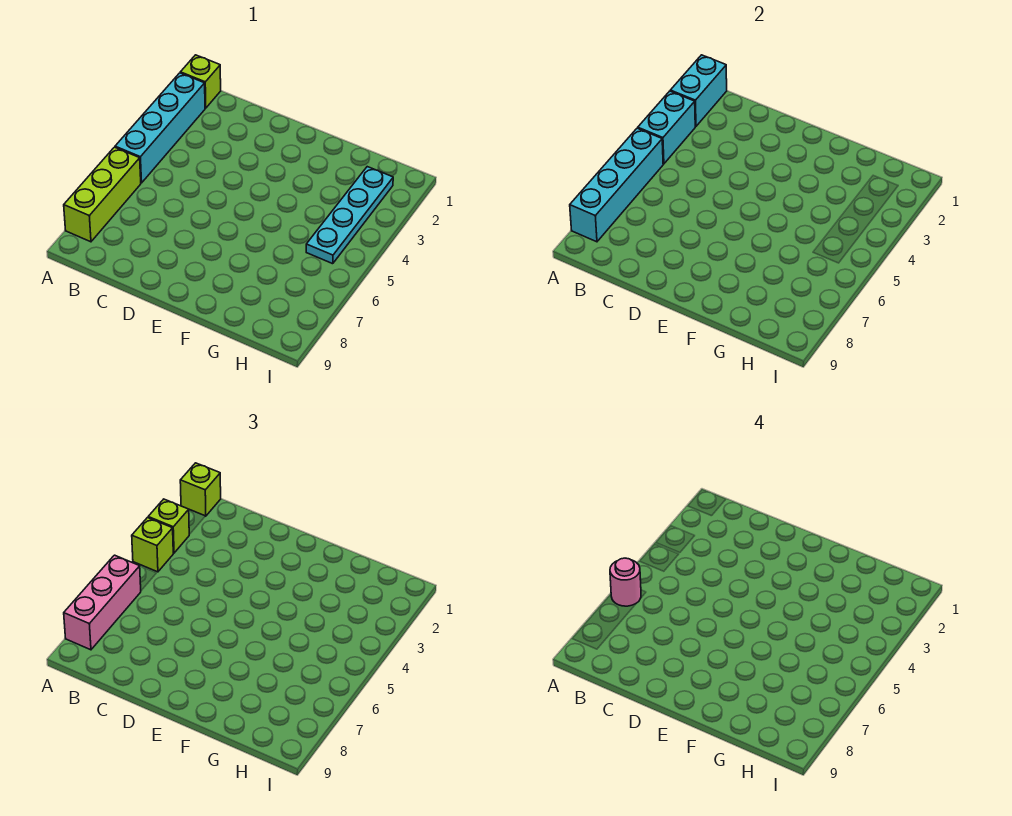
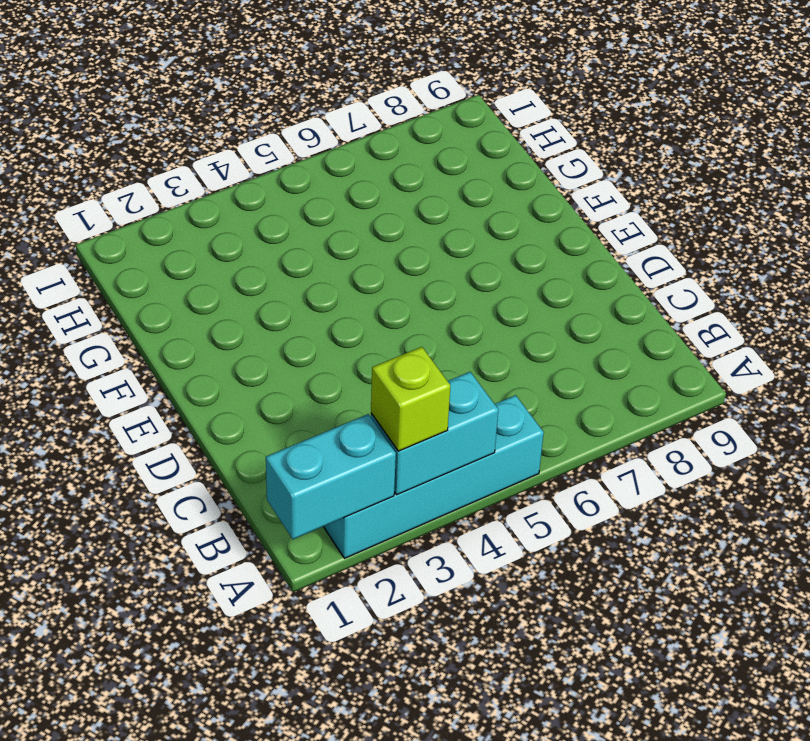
none -> lime 1x1 brick [180,55,221,108]
none -> lime 1x3 brick [64,147,141,242]
none -> cyan 1x4 plate [306,167,393,264]

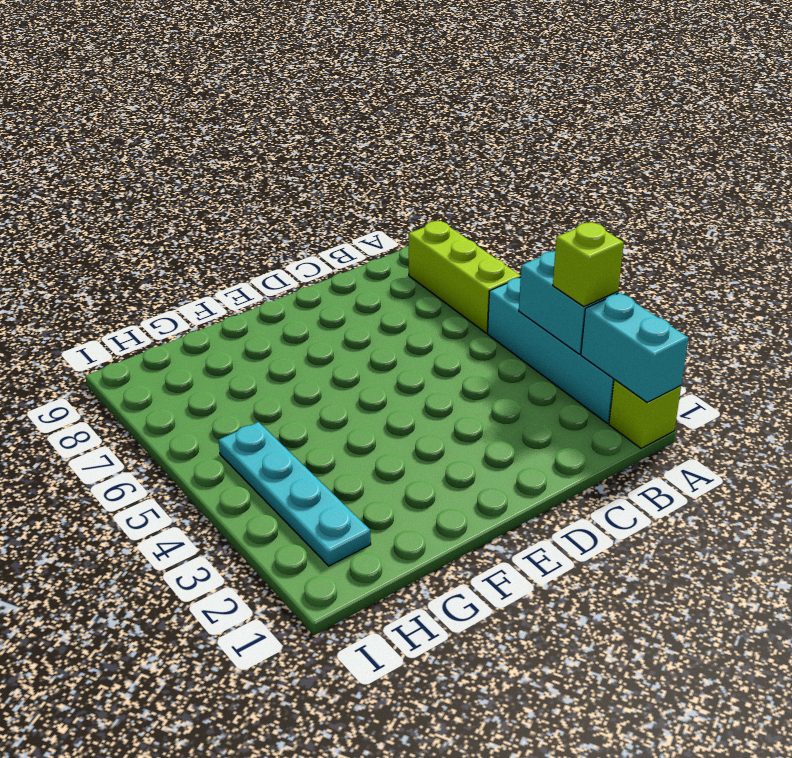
none -> cyan 1x4 brick [570,128,663,242]
none -> lime 1x1 brick [180,463,221,516]
none -> lime 1x1 brick [132,518,173,572]

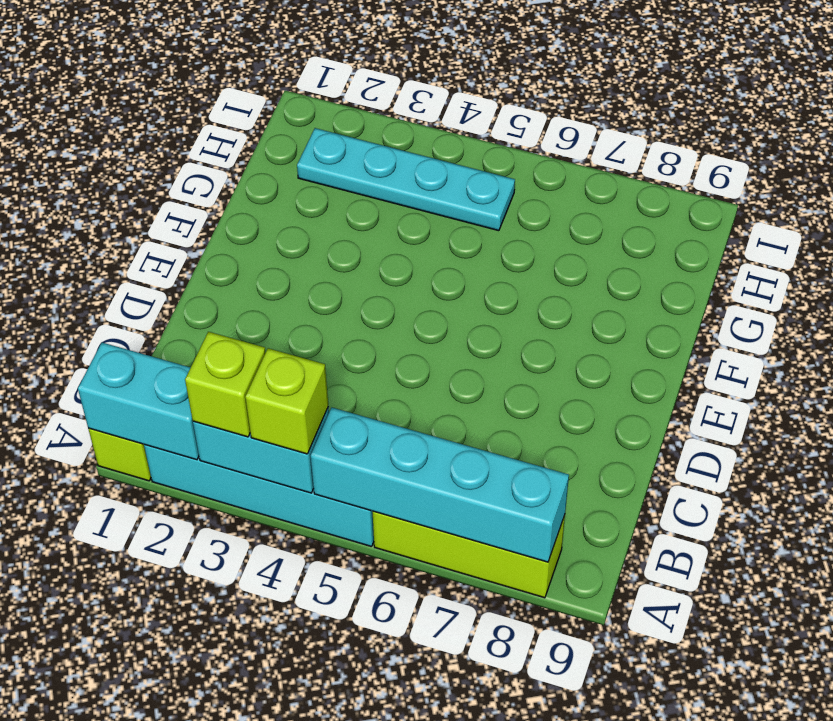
none -> lime 1x1 brick [180,463,221,516]
none -> pink 1x3 brick [64,555,141,650]
none -> pink 1x1 round brick [610,558,641,606]

